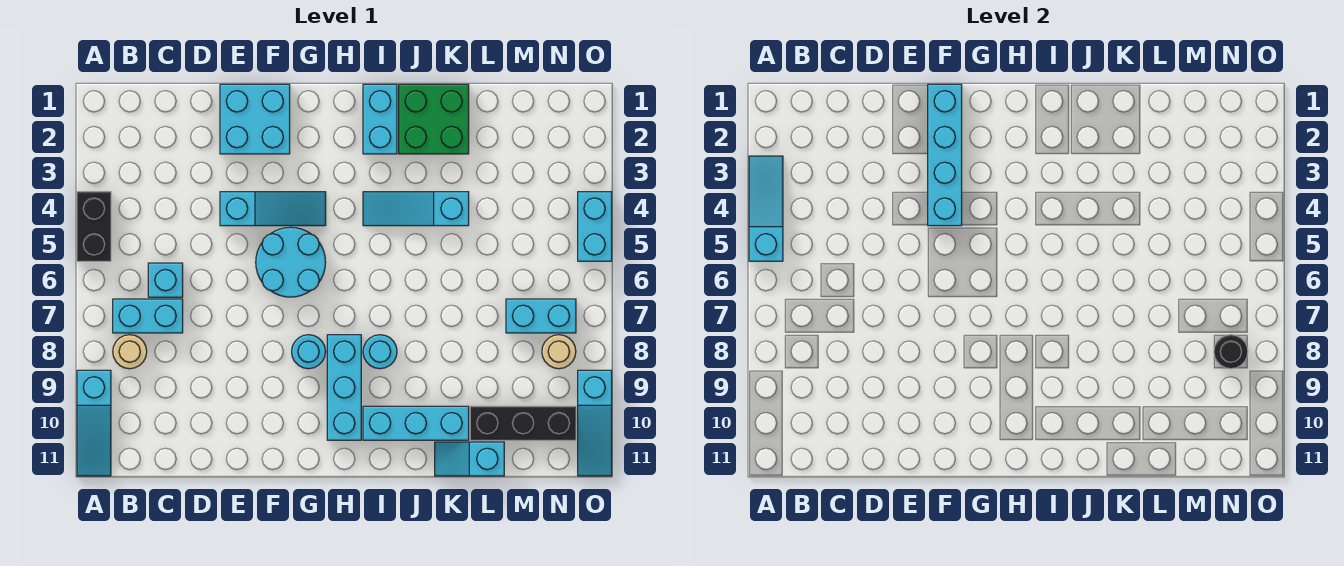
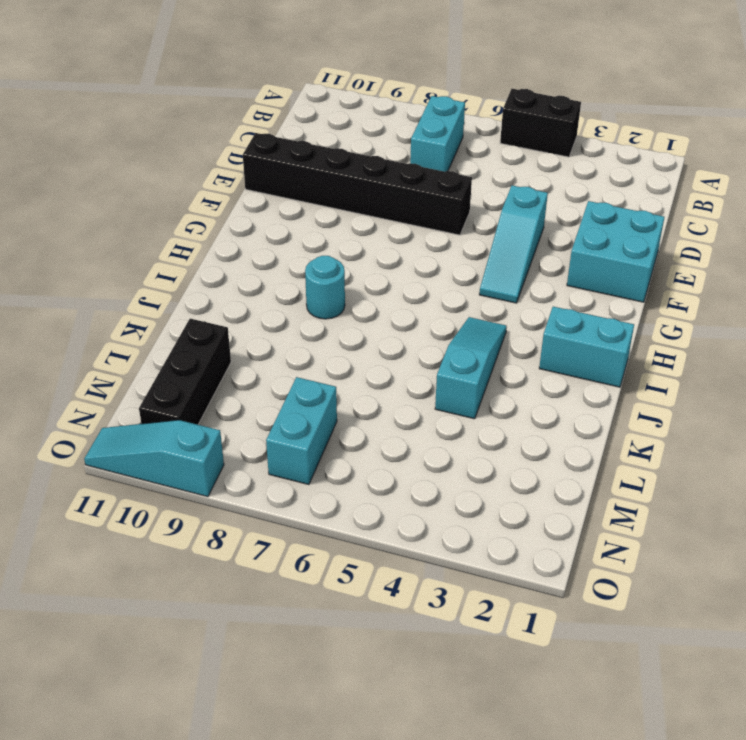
black 1x6 brick [243,133,472,235] -> none
none -> cyan 1x3 slope [77,370,111,476]
none -> tan 1x1 round brick [113,335,147,369]
none -> cyan 1x1 brick [148,263,183,297]

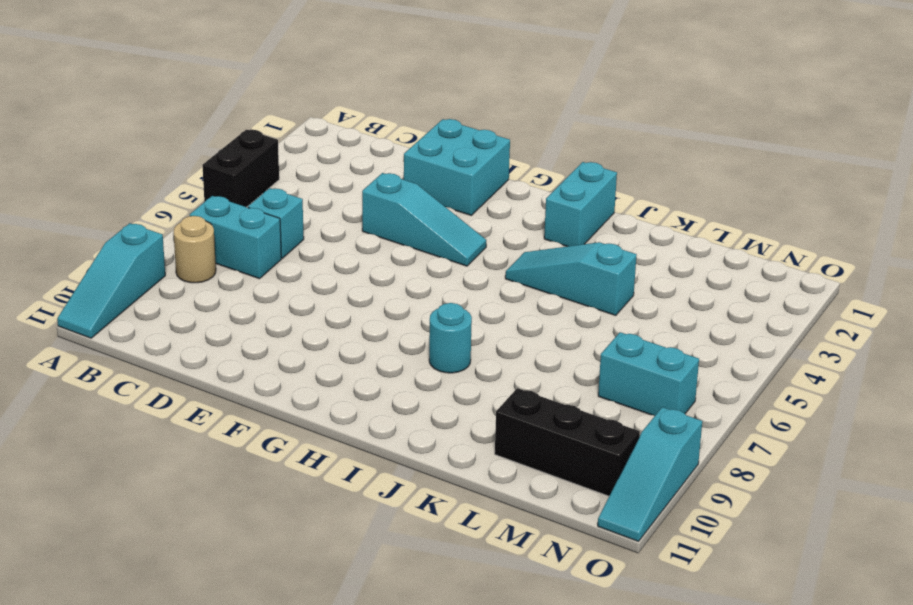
none -> cyan 2x2 round brick [256,227,326,297]
none -> cyan 1x1 round brick [292,335,326,369]
none -> cyan 1x3 brick [327,335,361,440]

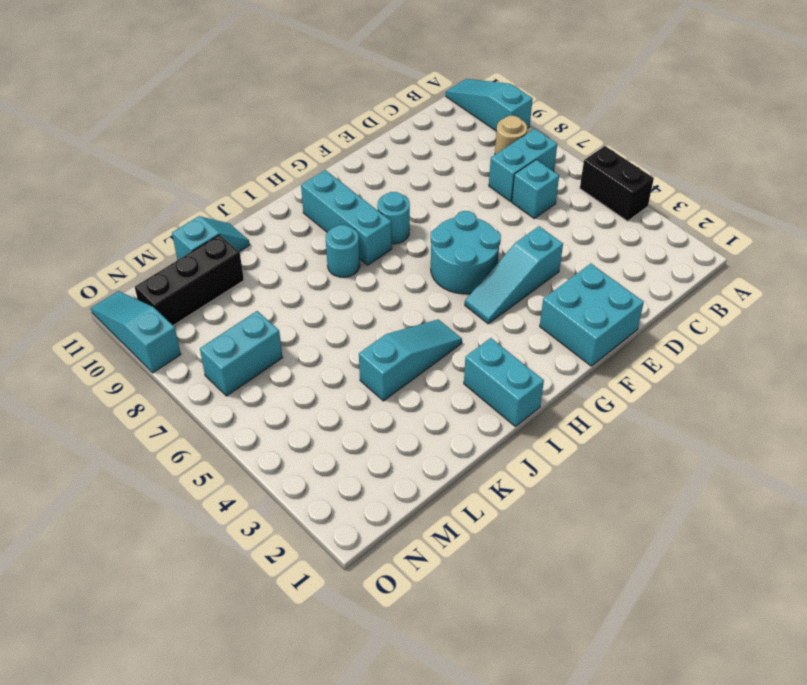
none -> cyan 1x3 brick [363,406,469,440]
none -> green 2x2 brick [399,84,469,154]
none -> tan 1x1 round brick [542,335,576,369]

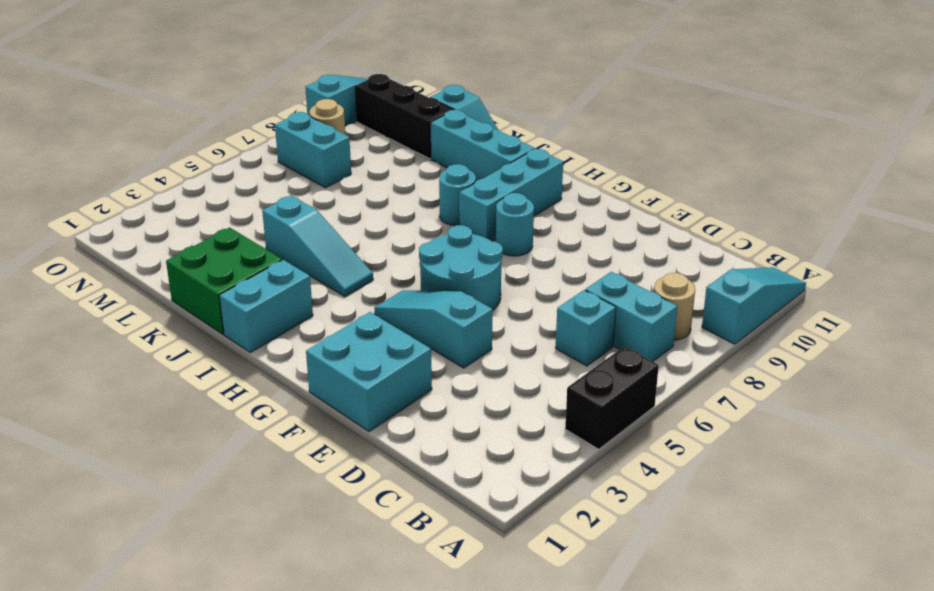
none -> cyan 1x2 brick [578,192,612,261]
none -> cyan 1x3 slope [749,156,783,261]
none -> cyan 1x4 brick [928,84,962,226]

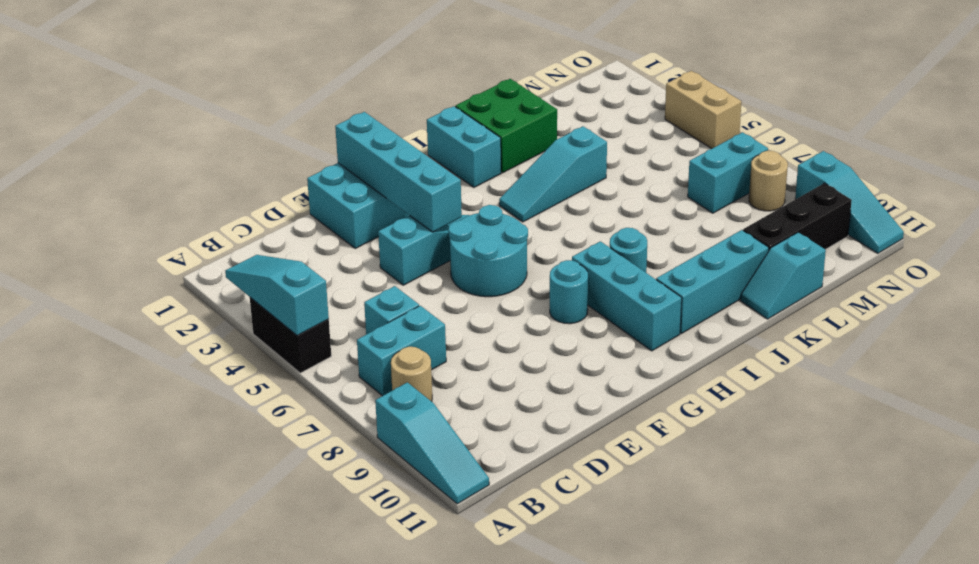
tan 1x2 brick [665,71,741,149] -> cyan 1x2 brick [578,192,612,261]
none -> black 1x1 round brick [1214,335,1248,369]

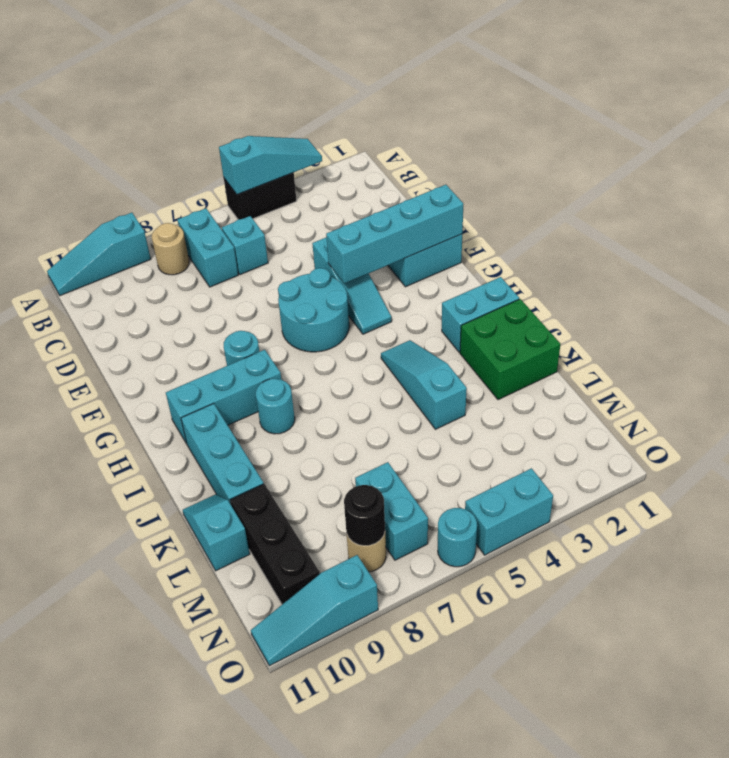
cyan 1x1 round brick [438,508,477,567] -> none

